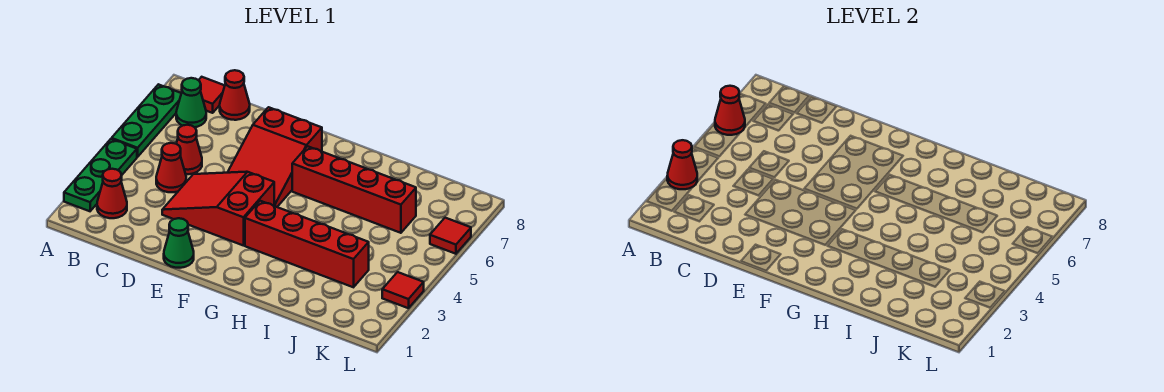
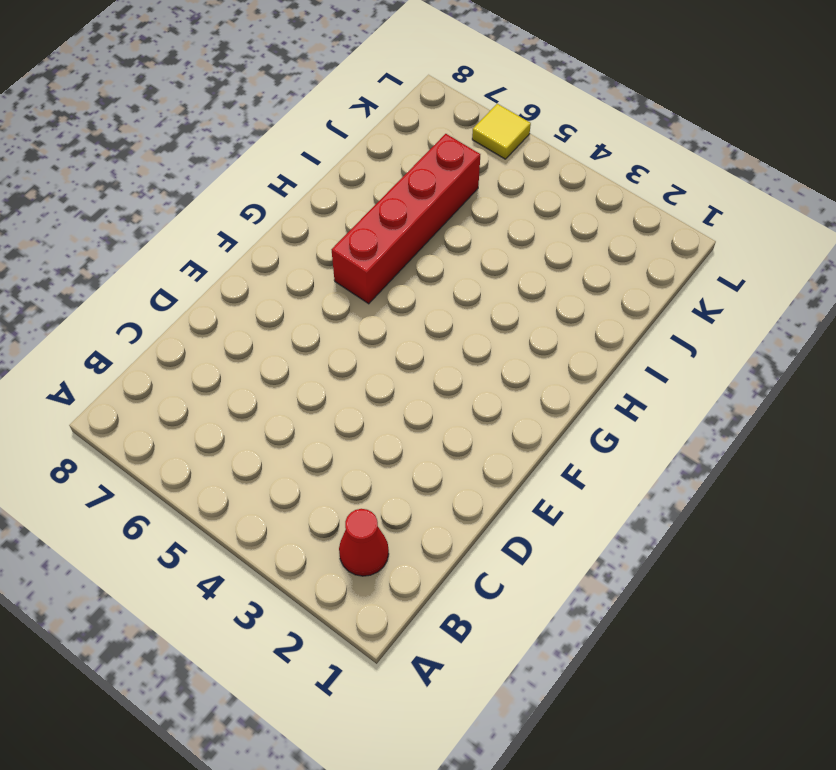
yellow 1x1 tile [472,104,531,159] -> red 1x1 tile [430,218,471,254]
none -> green 1x3 plate [64,139,137,211]
none -> green 1x3 plate [112,84,181,157]
none -> green 1x1 cone [176,78,206,127]

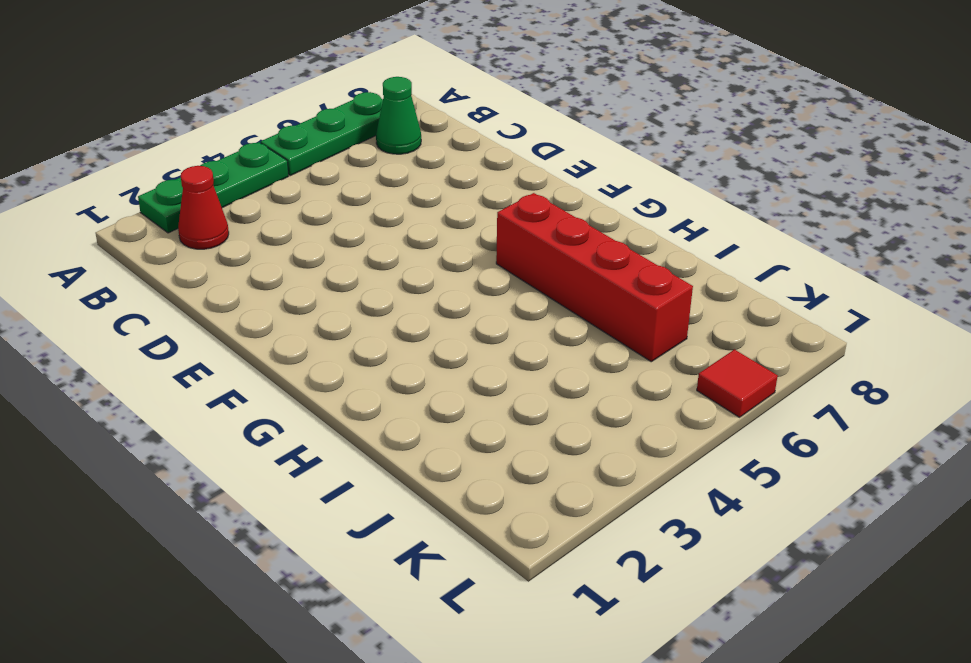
none -> red 1x1 tile [199,77,225,113]
none -> red 1x1 cone [156,143,186,192]
none -> red 1x1 cone [176,125,202,174]

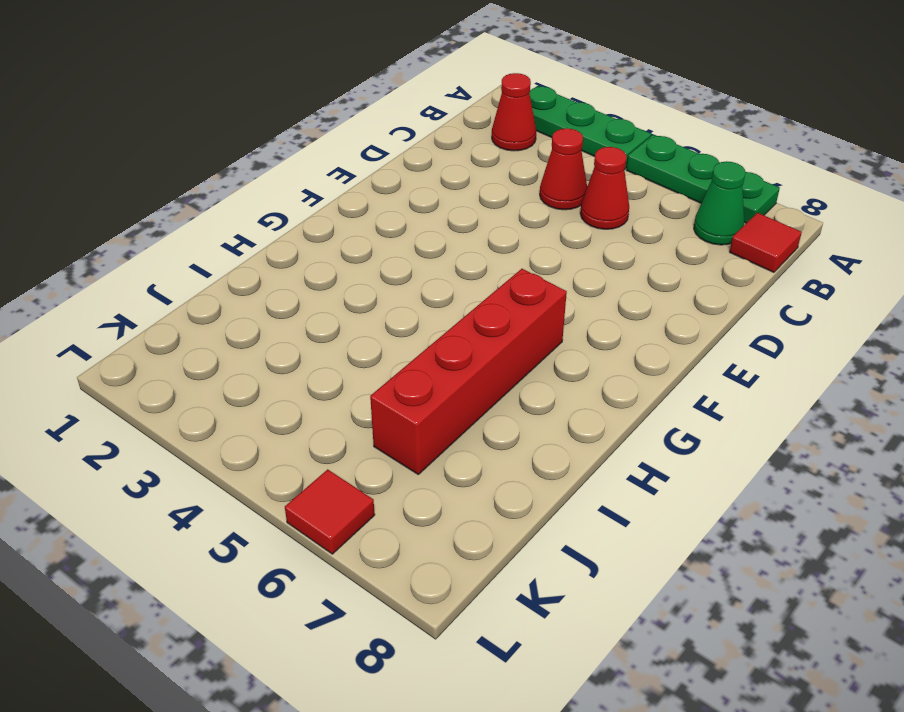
none -> red 1x1 cone [220,70,250,120]
none -> red 2x3 slope [162,172,274,246]
none -> green 1x1 cone [164,218,194,268]

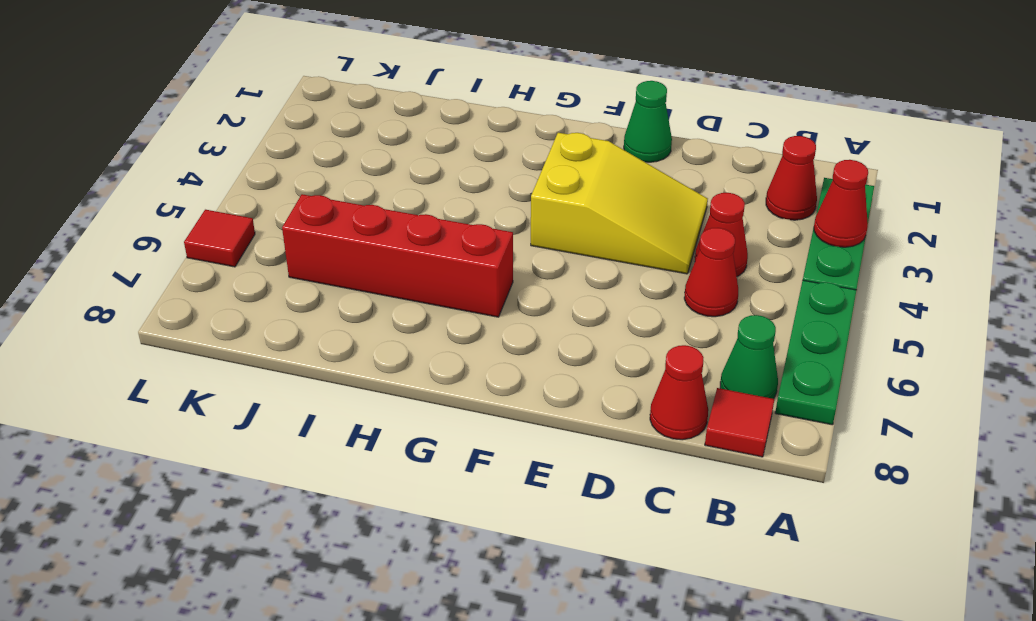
yellow 2x3 slope [531,133,708,274] -> red 2x3 slope [162,172,274,246]
none -> red 2x3 slope [227,107,322,207]
none -> red 1x4 brick [245,201,369,287]
none -> red 1x1 tile [382,272,424,308]

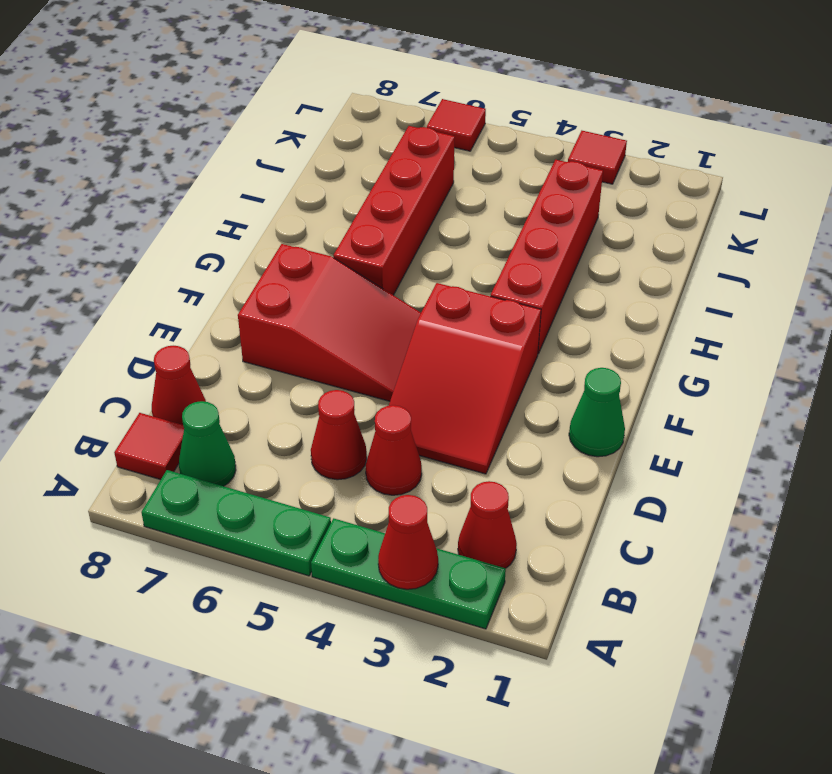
none -> red 1x1 cone [715,86,745,135]

